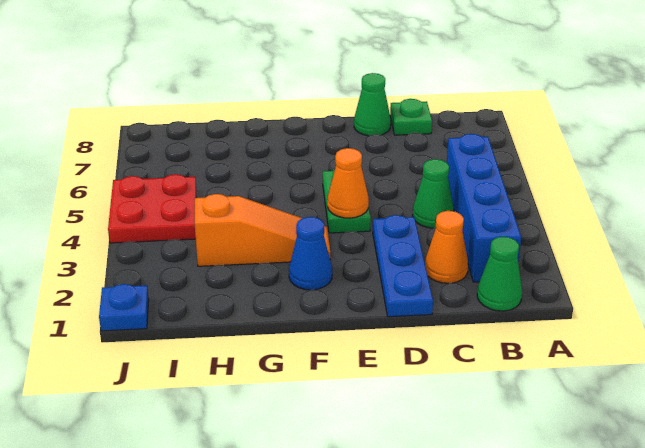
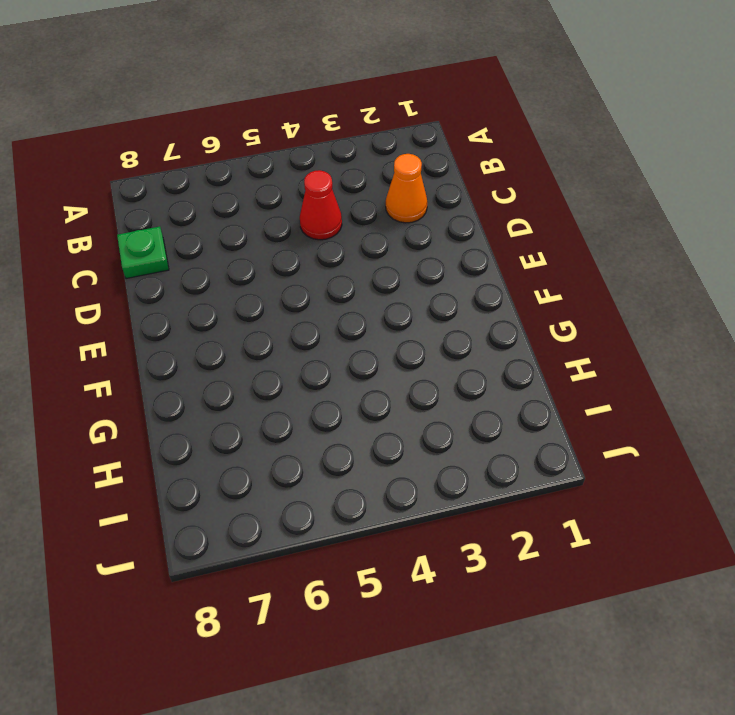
red 1x1 cone [300,170,342,240] -> green 1x1 cone [413,159,454,228]
none -> green 1x1 cone [477,237,522,311]
none -> blue 1x4 brick [447,134,521,282]
none -> blue 1x3 plate [373,215,433,317]

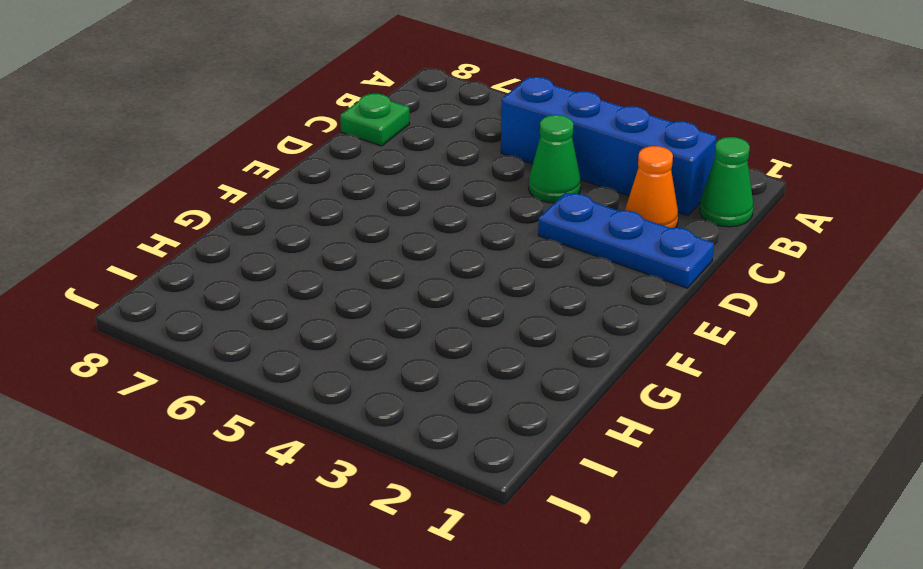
none -> green 1x1 cone [354,73,391,136]
none -> green 1x2 plate [323,170,371,233]
none -> blue 1x1 cone [289,217,332,290]

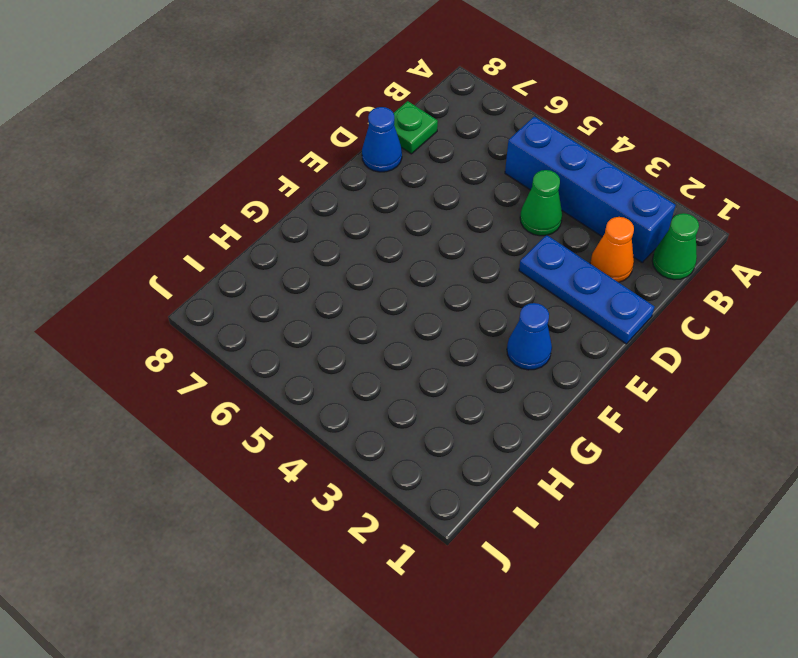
blue 1x1 cone [362,107,402,172] -> green 1x1 cone [354,73,391,136]
none -> green 1x2 plate [323,170,371,233]
none -> orange 1x3 slope [195,194,330,266]
none -> red 2x2 plate [108,174,196,243]

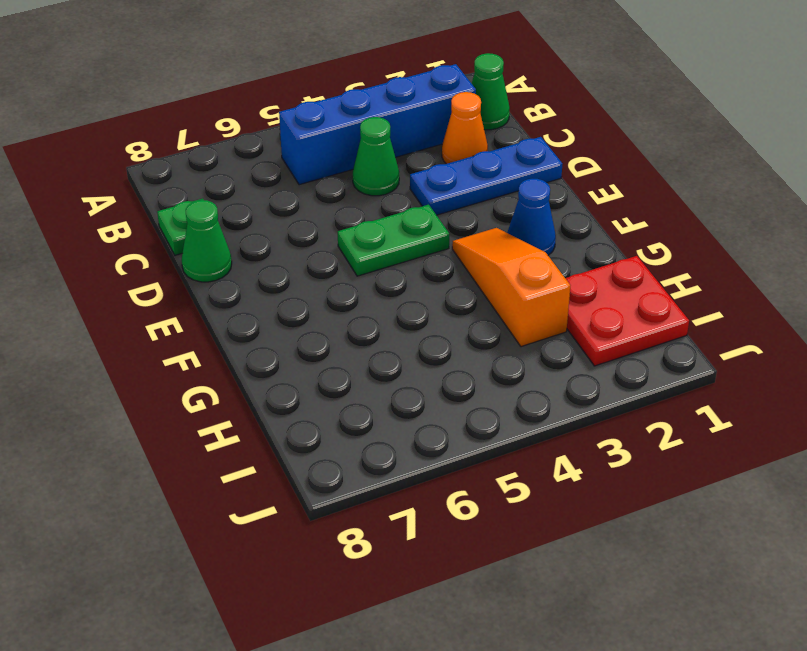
red 2x2 plate [565,256,689,366] -> red 2x2 plate moved to [108,174,196,243]
none -> blue 1x1 plate [99,284,149,331]
none -> orange 1x1 cone [327,148,369,218]

